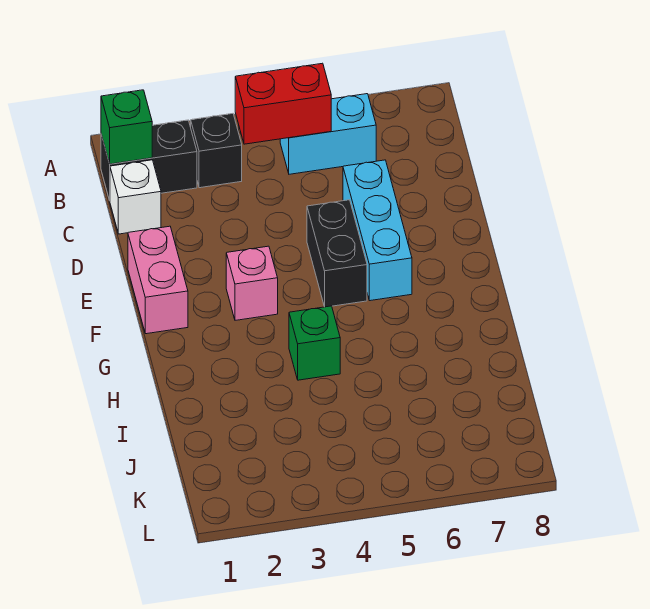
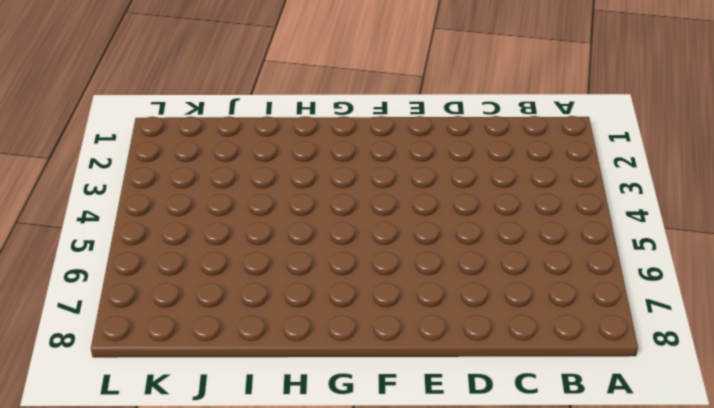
none -> black 1x2 brick [101,120,197,200]
none -> black 1x1 brick [191,114,242,188]

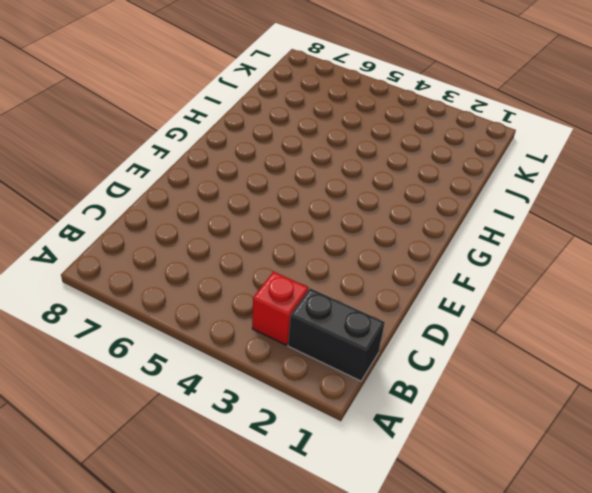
red 1x1 brick [252,272,308,345] -> black 1x1 brick [191,114,242,188]
none -> cyan 1x2 brick [280,94,376,174]
none -> white 1x1 brick [110,160,161,234]

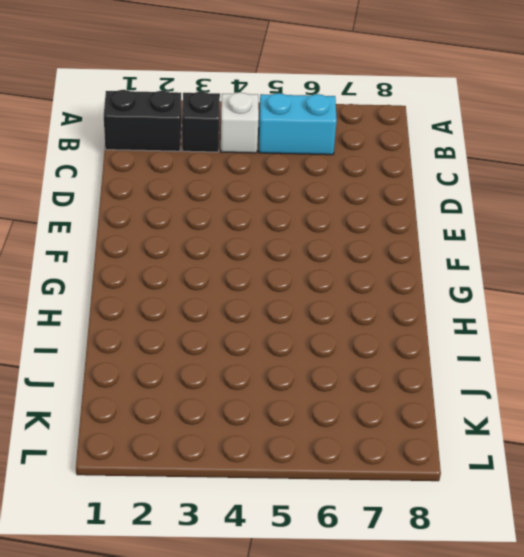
white 1x1 brick [221,92,259,153] -> white 1x1 brick moved to [110,160,161,234]
none -> cyan 1x3 brick [343,160,412,301]
none -> pink 1x2 brick [128,226,188,334]

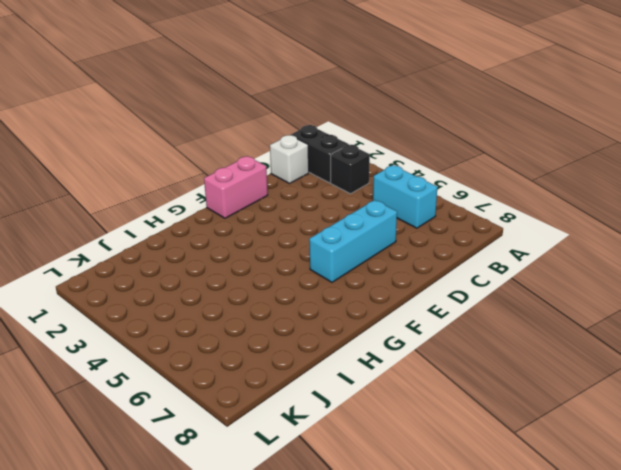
none -> black 1x2 brick [307,200,367,307]
none -> pink 1x1 brick [226,246,278,320]

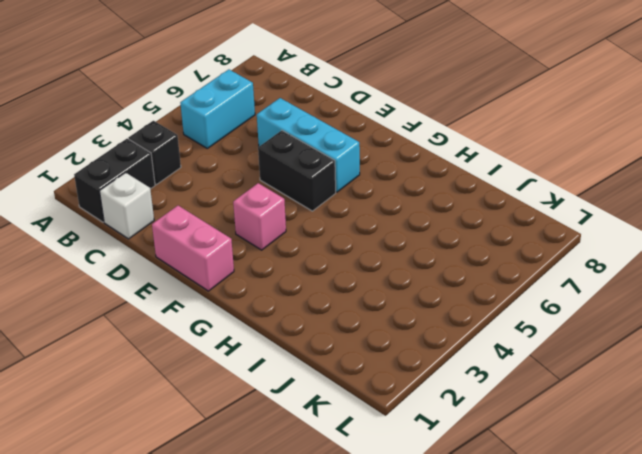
none -> green 1x1 brick [289,306,340,380]
none -> green 1x1 brick [101,90,152,164]

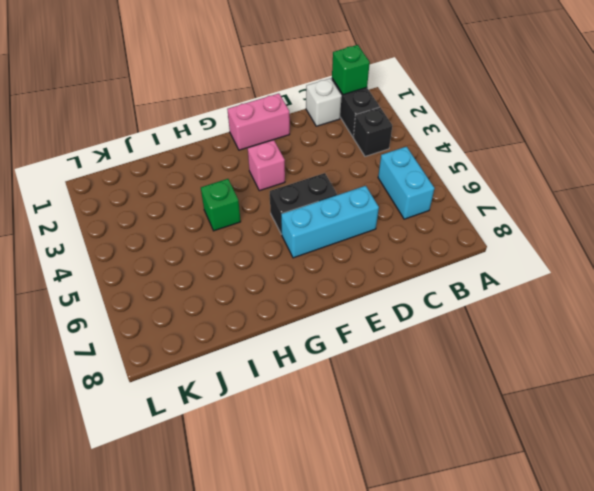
none -> red 1x2 brick [235,63,331,144]

